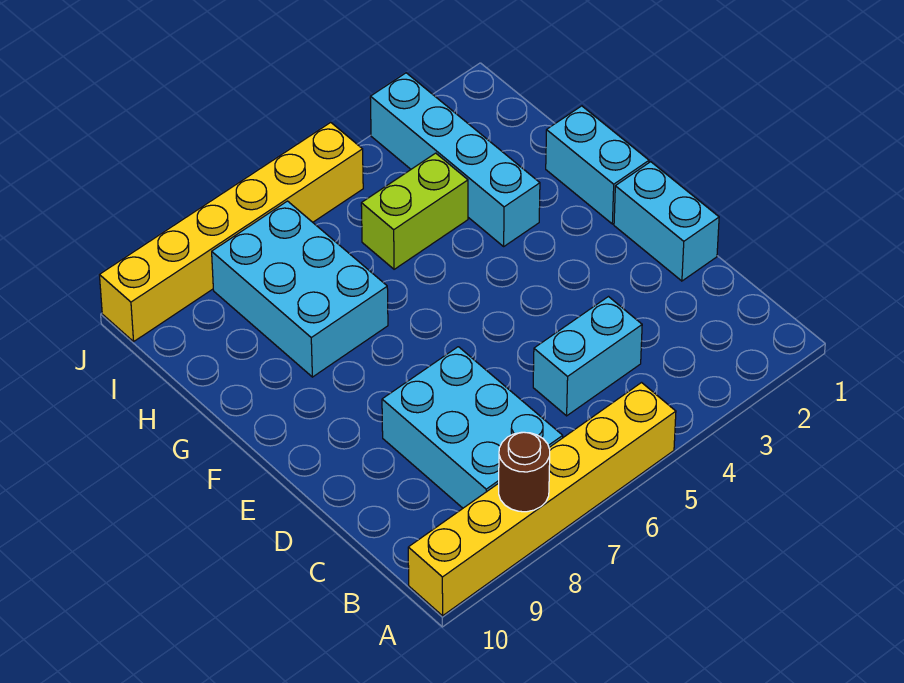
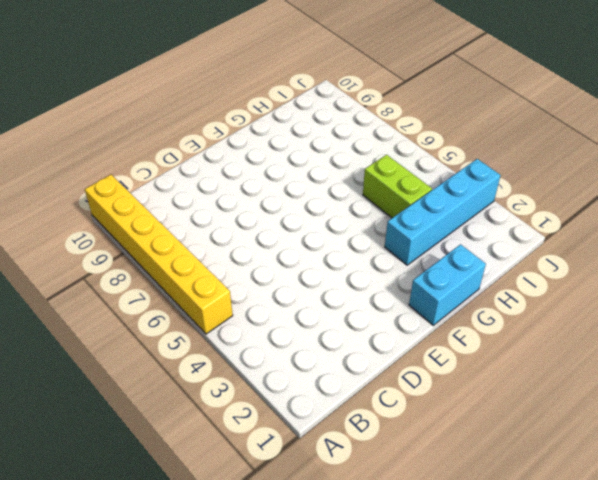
none -> cyan 2x3 brick [382,347,563,508]
none -> cyan 1x2 brick [533,297,642,416]

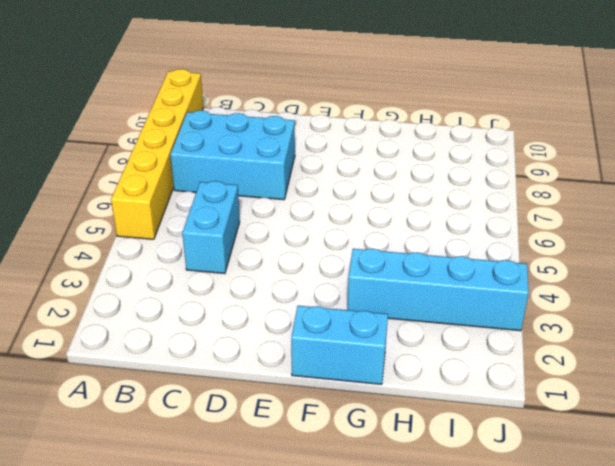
none -> cyan 1x2 brick [614,162,719,281]
none -> cyan 2x3 brick [212,201,388,377]

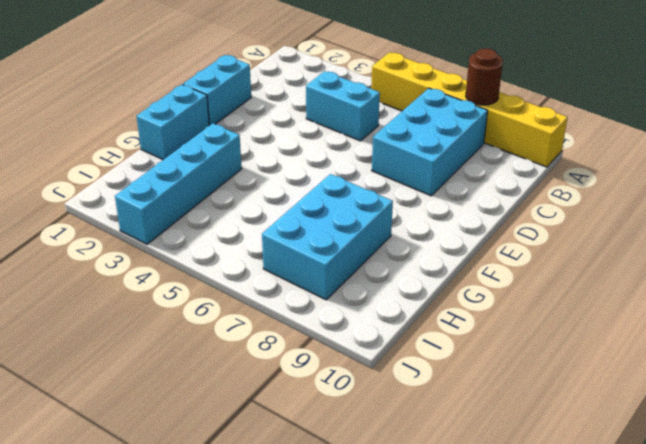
none -> lime 1x2 brick [361,153,468,269]
none -> yellow 1x6 brick [100,122,363,341]

